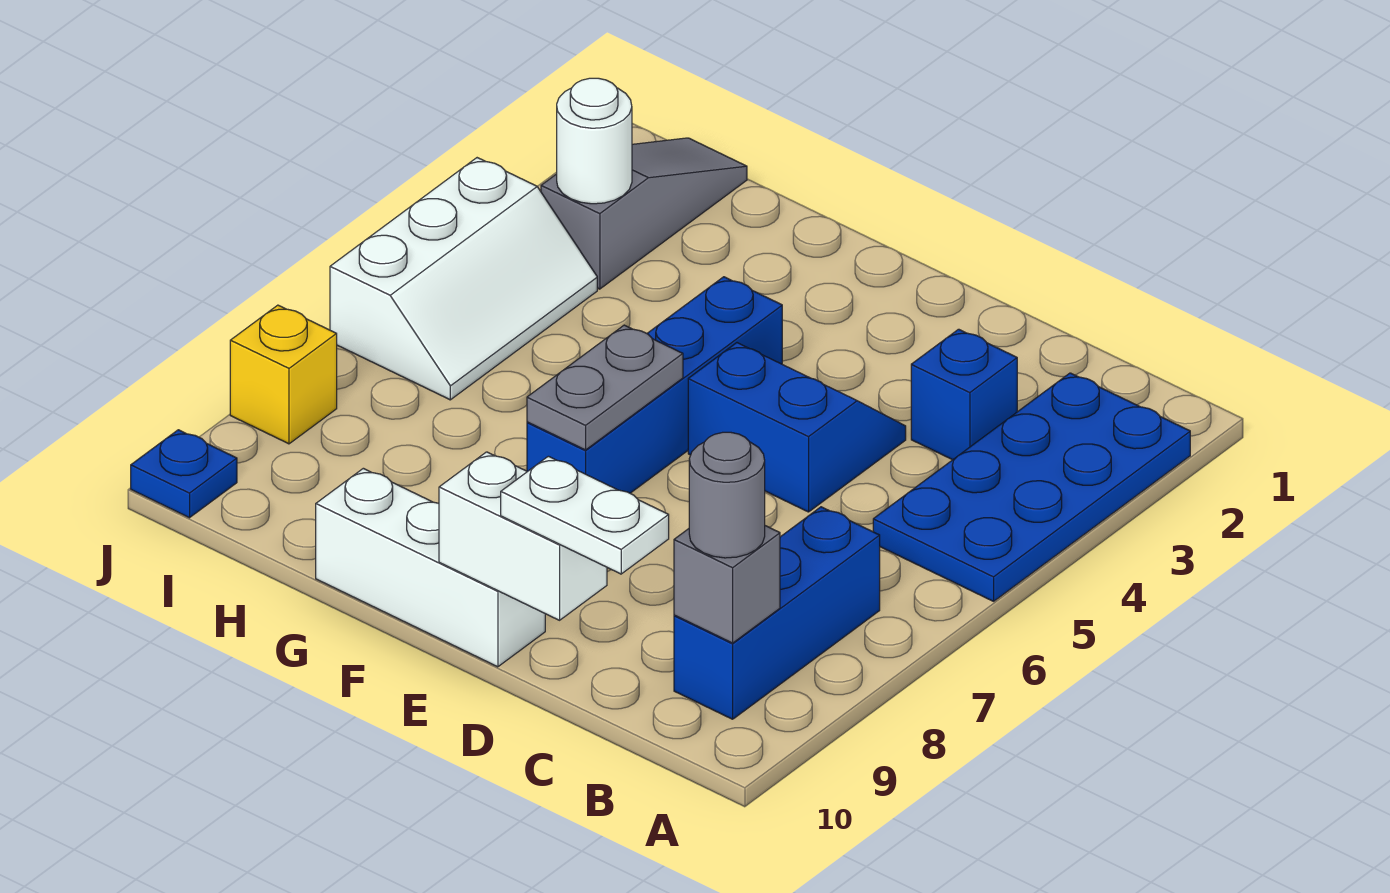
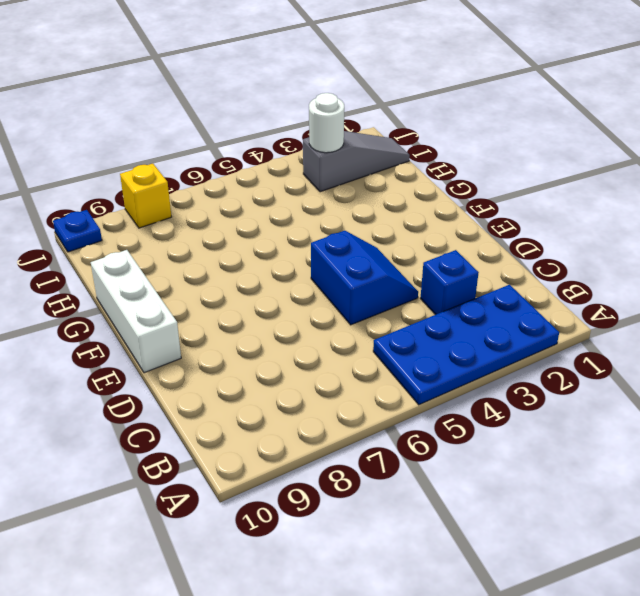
none -> blue 1x3 brick [674,507,880,719]
none -> blue 1x4 brick [527,277,782,493]
none -> white 2x3 slope [330,158,597,400]

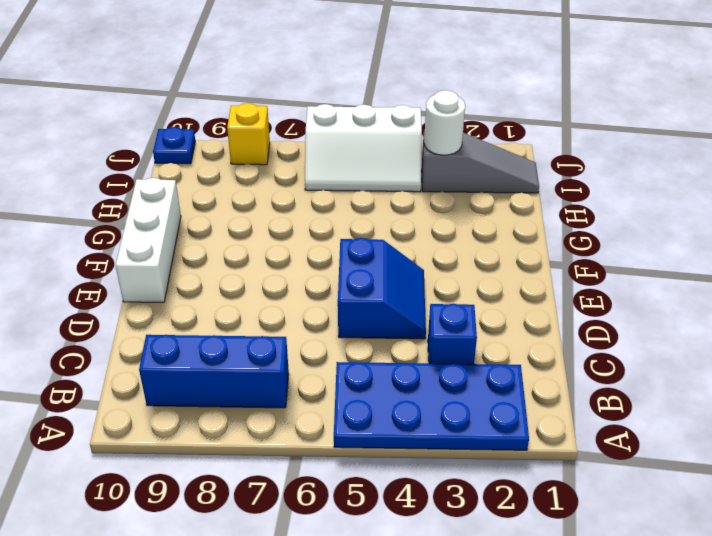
none -> blue 1x4 brick [527,277,782,493]
none -> grey 1x1 brick [674,526,780,643]
none -> white 1x2 brick [439,452,607,620]

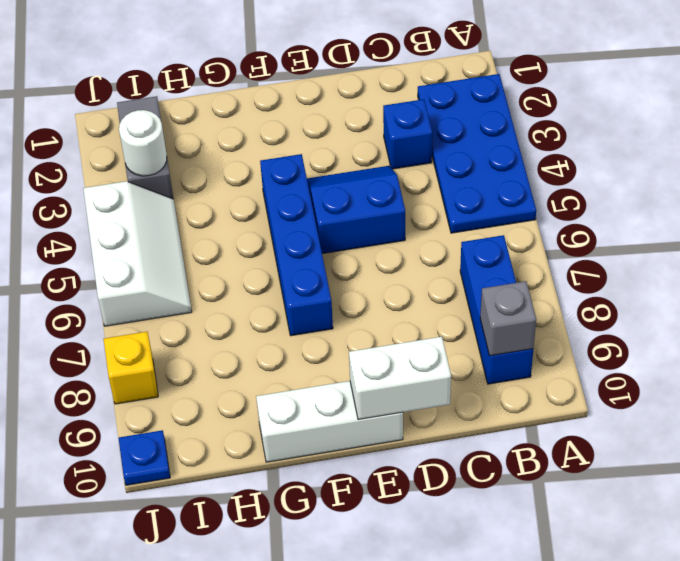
none -> grey 1x2 plate [527,325,683,450]
none -> grey 1x1 round brick [689,432,765,558]
none -> white 1x2 plate [501,456,669,574]

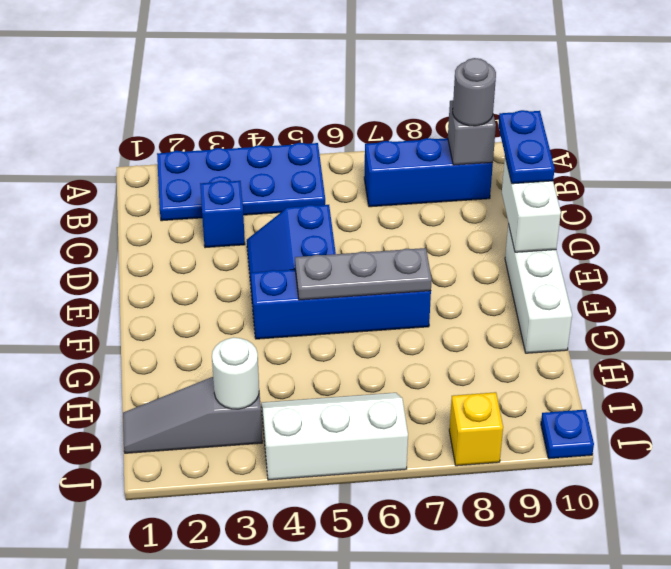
blue 1x2 plate [498,110,555,184] -> white 1x2 plate [501,456,669,574]
grey 1x3 plate [295,248,432,300] -> grey 1x2 plate [527,325,683,450]

